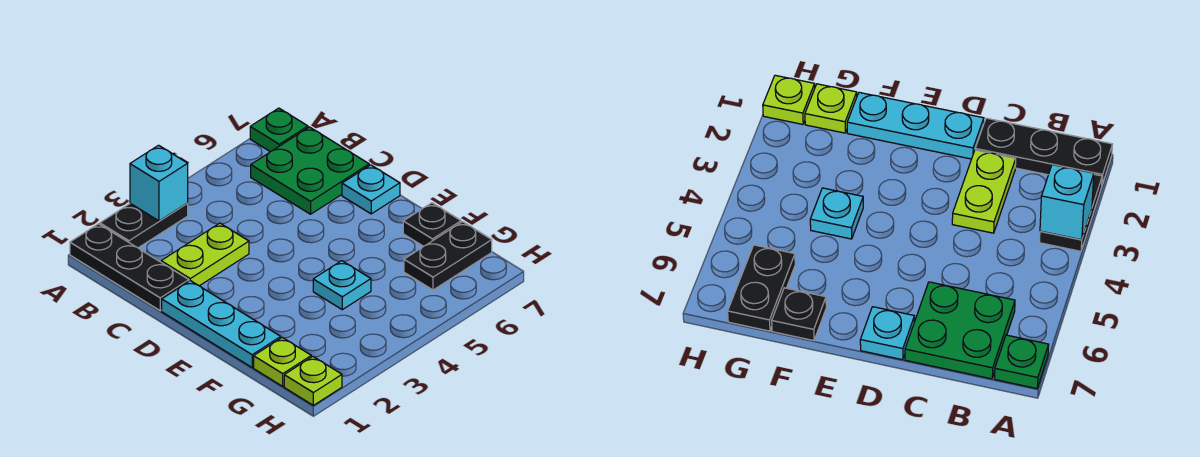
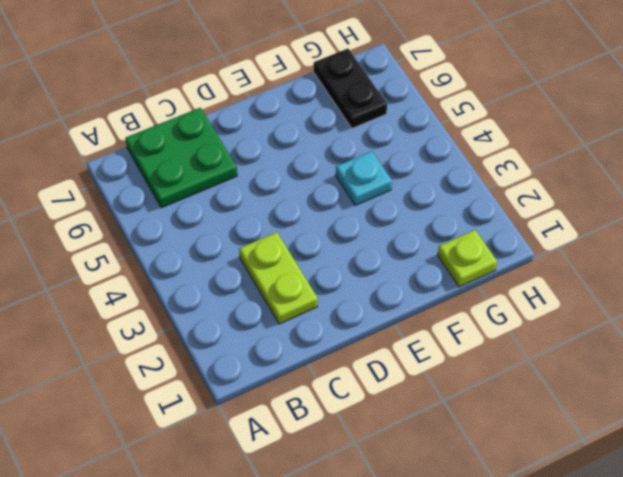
none -> black 1x3 plate [70,224,189,311]
none -> black 1x2 plate [100,203,188,248]
none -> green 1x1 plate [250,108,308,152]

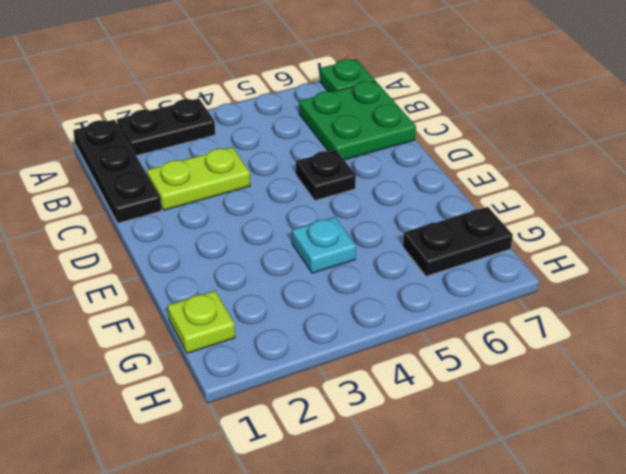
black 1x1 plate [296,150,356,201] -> black 1x1 plate moved to [403,203,461,246]
none -> cyan 1x3 plate [162,281,281,367]
none -> cyan 1x1 plate [342,165,400,214]
none -> lime 1x1 plate [284,357,342,405]

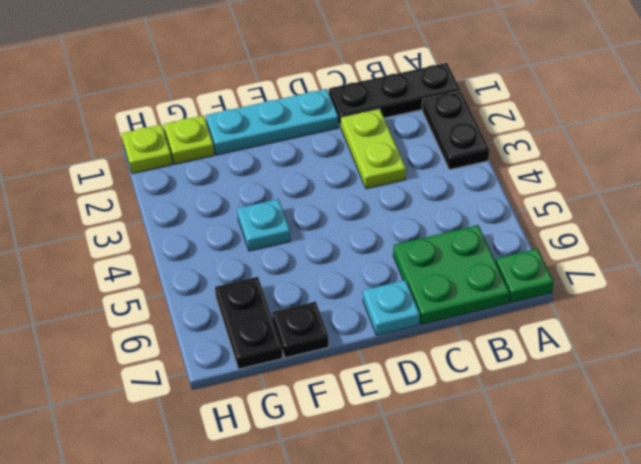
none -> cyan 1x1 brick [130,145,188,221]

